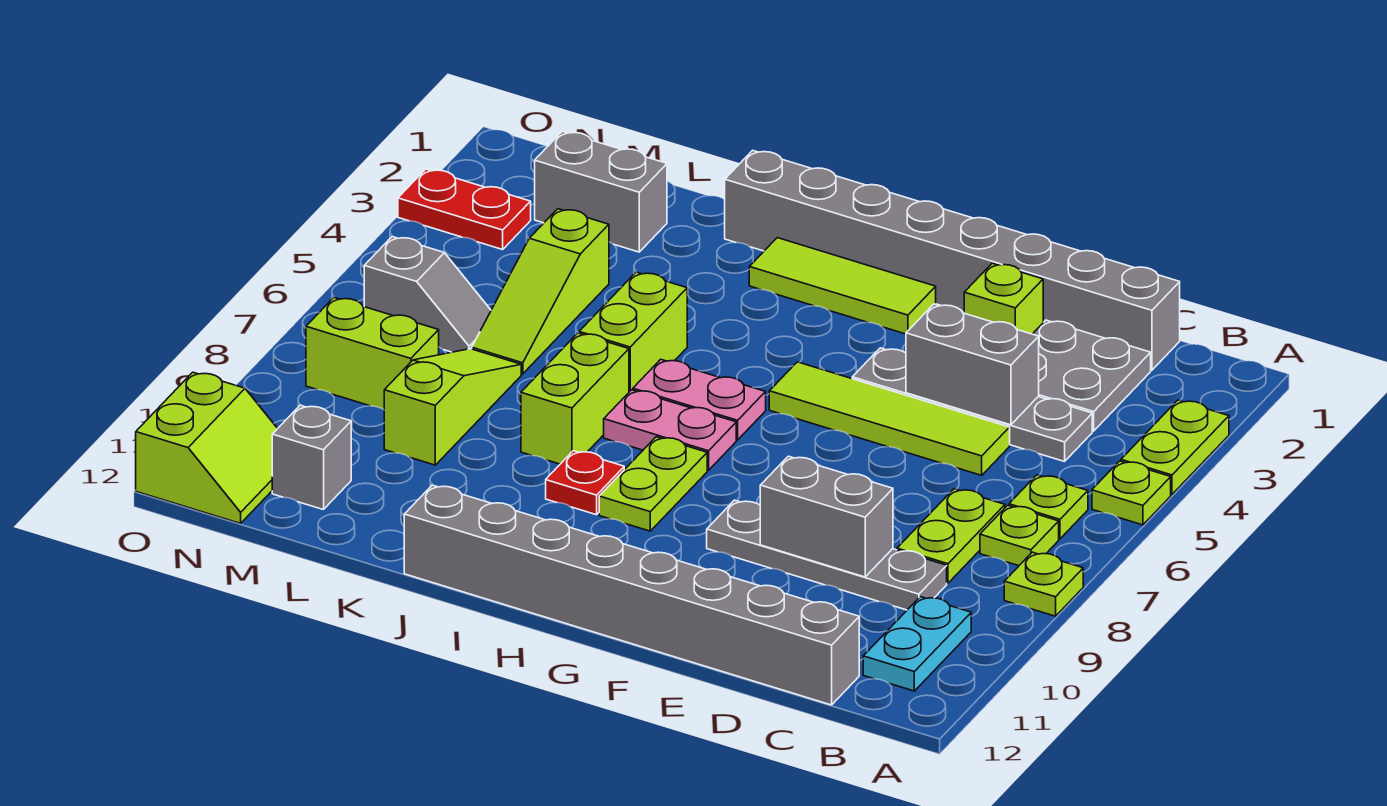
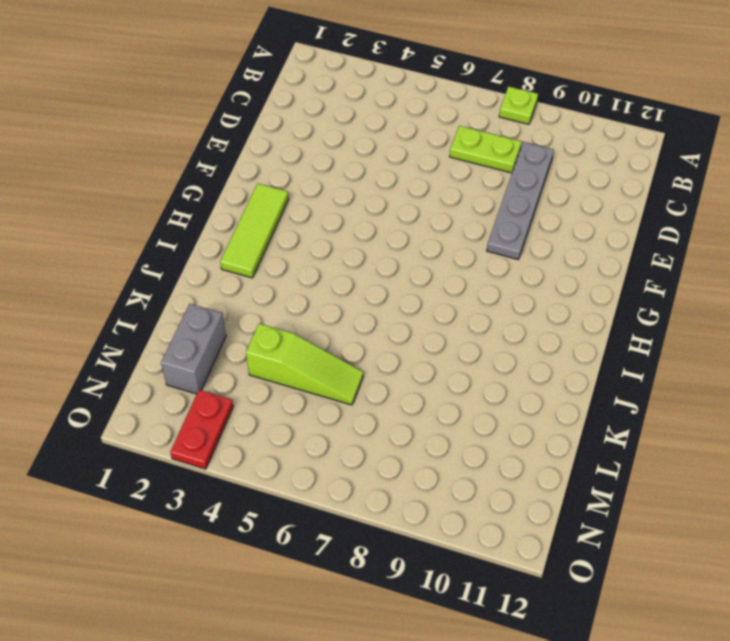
none -> lime 1x2 plate [1121,400,1229,494]
none -> lime 1x1 plate [1092,461,1171,525]
none -> lime 1x1 plate [1009,475,1088,539]
none -> lime 1x1 plate [980,505,1059,566]

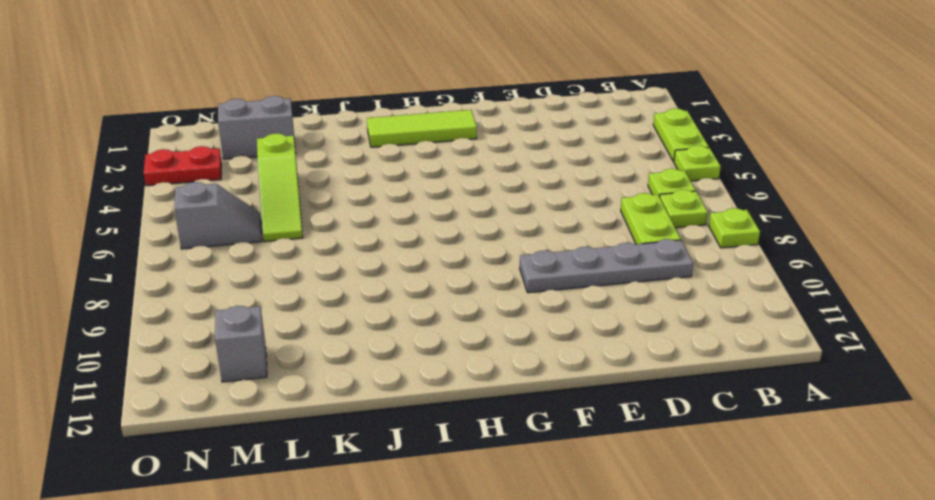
none -> cyan 1x2 plate [863,597,971,691]
none -> grey 1x8 brick [725,150,1180,370]
none -> grey 2x2 plate [1033,320,1151,431]
none -> grey 1x4 plate [852,348,1092,462]

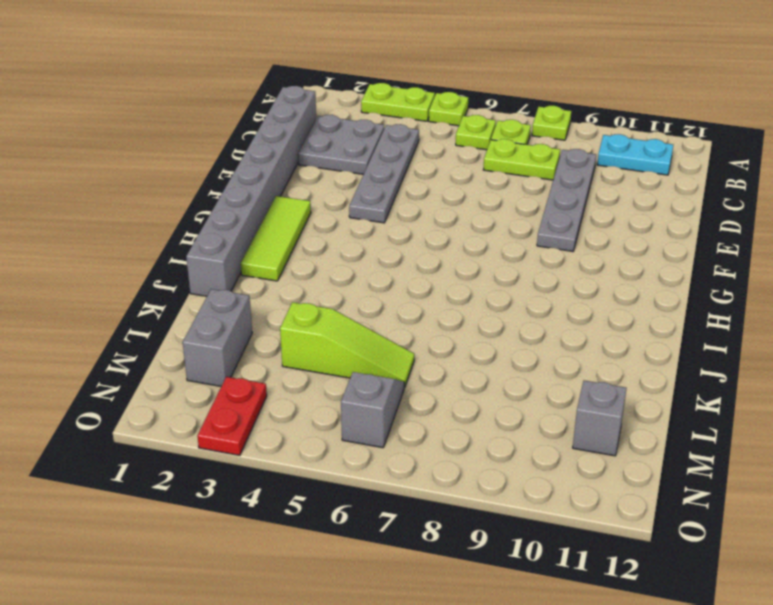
none -> grey 1x8 brick [404,485,859,705]
none -> lime 1x4 tile [769,362,1010,475]
none -> lime 1x1 brick [964,263,1043,334]
none -> pink 1x2 plate [633,359,766,440]

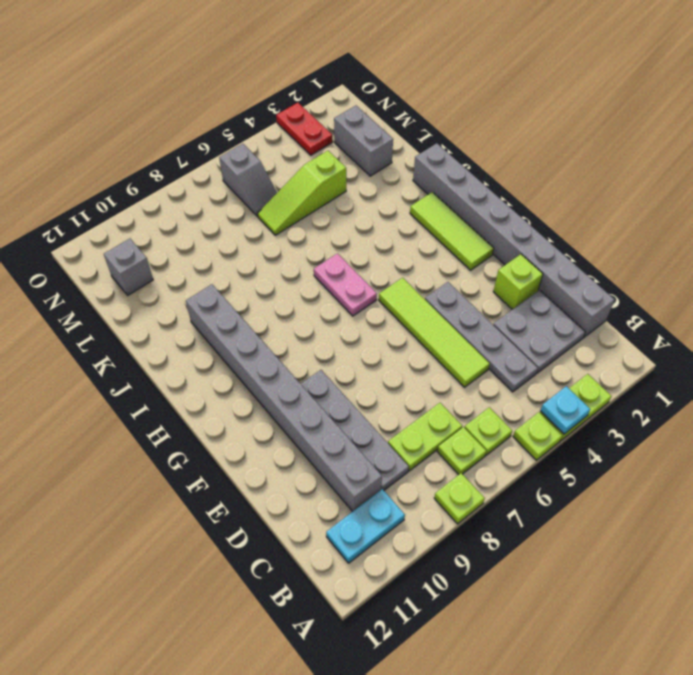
cyan 1x1 plate [540,386,590,434] -> none
grey 1x8 brick [186,284,382,512] -> grey 1x8 brick moved to [404,485,859,705]
none -> pink 1x2 plate [604,390,736,470]
none -> lime 1x2 plate [599,437,707,531]
none -> red 1x1 plate [546,451,624,515]
none -> lime 1x2 brick [579,272,687,392]

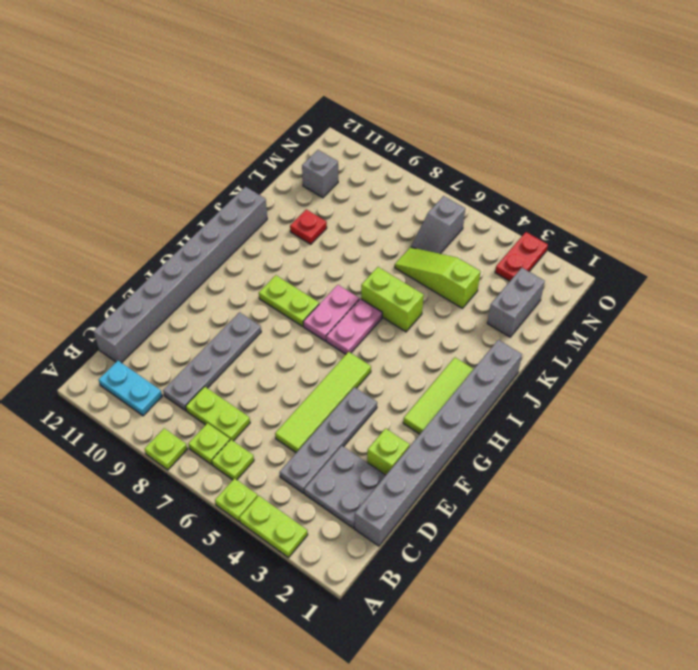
red 1x1 plate [290,209,327,244] -> red 1x1 plate moved to [546,451,624,515]
none -> lime 1x2 brick [521,333,629,464]
none -> lime 1x3 slope [384,349,521,465]
none -> lime 1x2 brick [306,298,439,410]
none -> lime 2x2 slope [136,372,278,523]

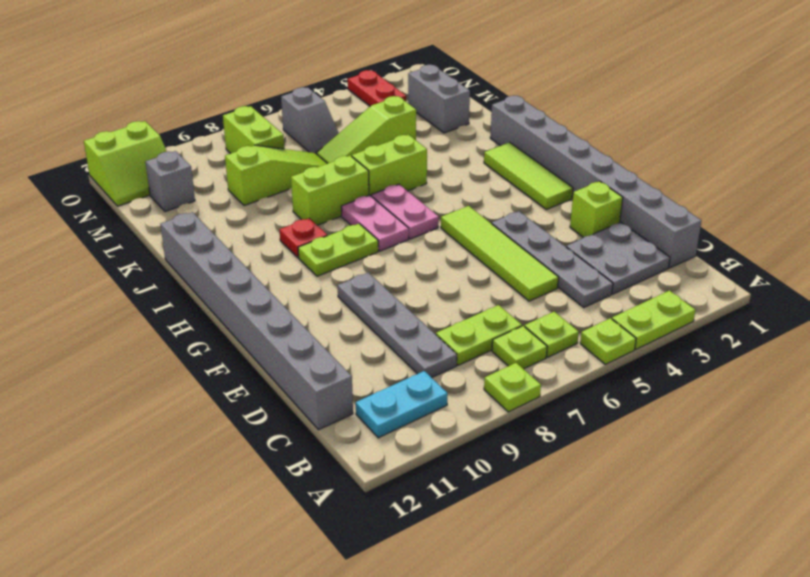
none -> grey 1x2 brick [906,304,1039,425]
none -> grey 1x2 brick [760,456,893,577]

